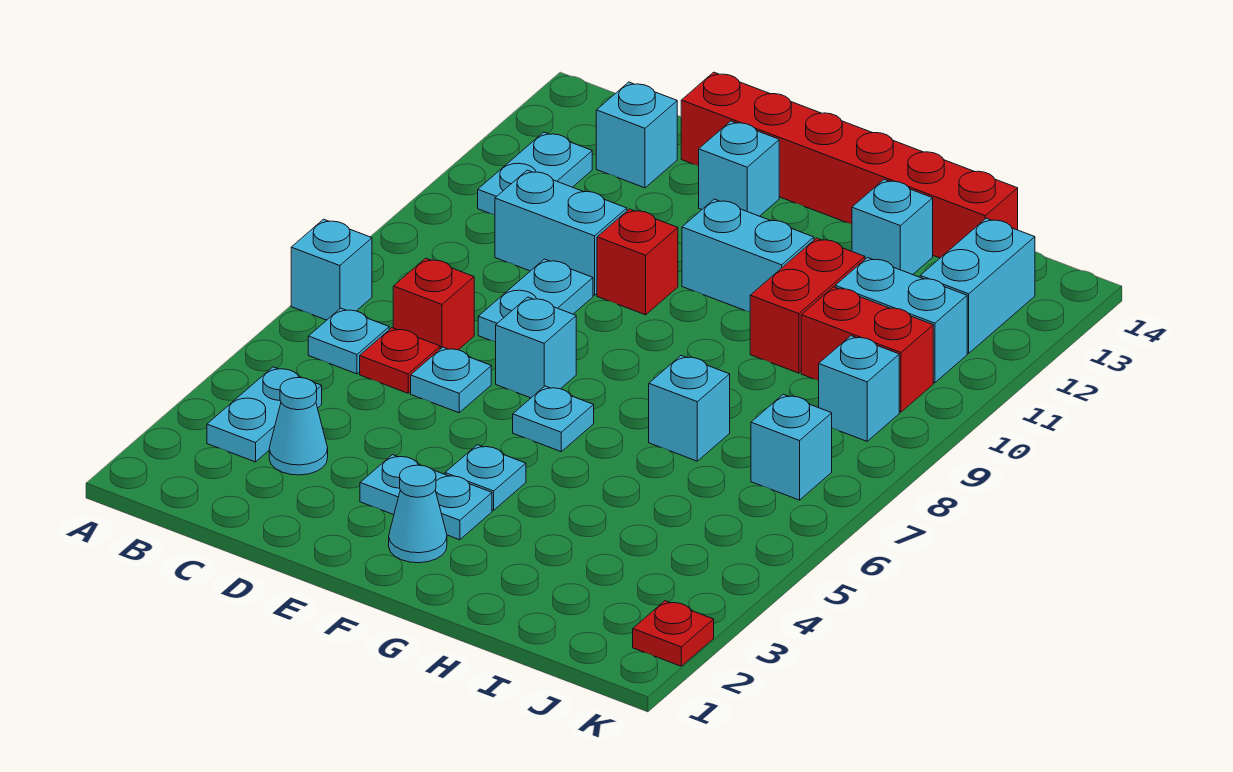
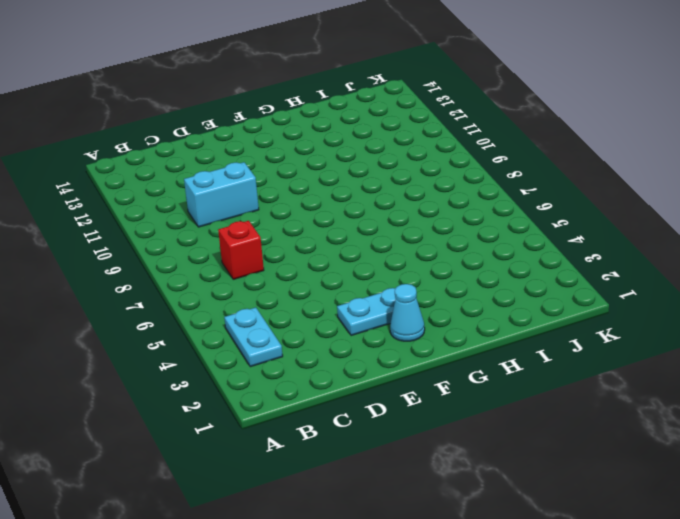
none -> cyan 1x1 brick [291,219,372,320]
none -> cyan 1x1 plate [308,308,389,374]
none -> cyan 1x2 plate [478,132,592,215]

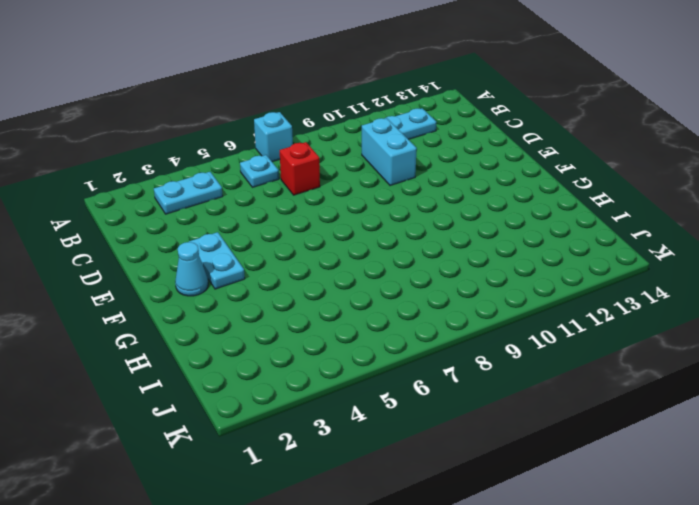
none -> cyan 1x1 cone [269,378,328,475]
none -> red 1x1 plate [360,328,440,393]
none -> cyan 1x1 brick [596,82,677,188]

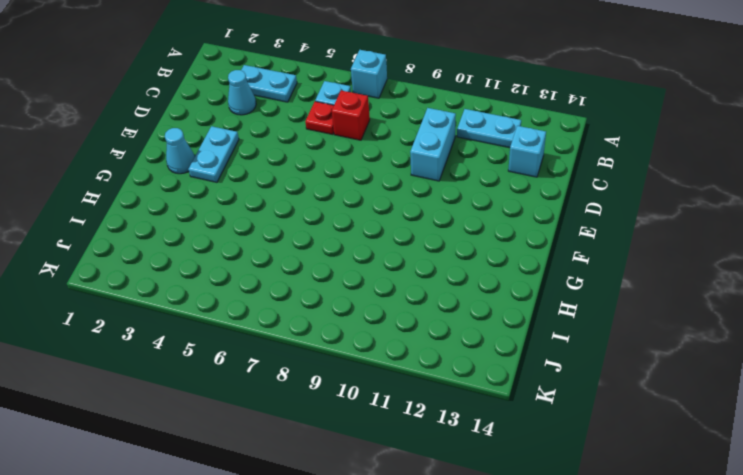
none -> cyan 1x1 plate [411,347,491,413]
none -> cyan 1x2 plate [478,259,593,342]
none -> red 1x6 brick [681,72,1018,258]

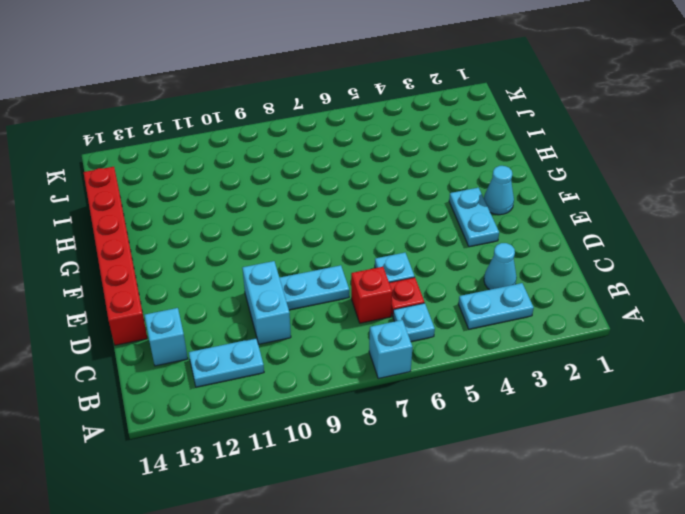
none -> cyan 1x1 brick [496,297,576,398]
none -> red 1x1 brick [597,209,678,315]
none -> cyan 1x1 brick [699,121,779,216]

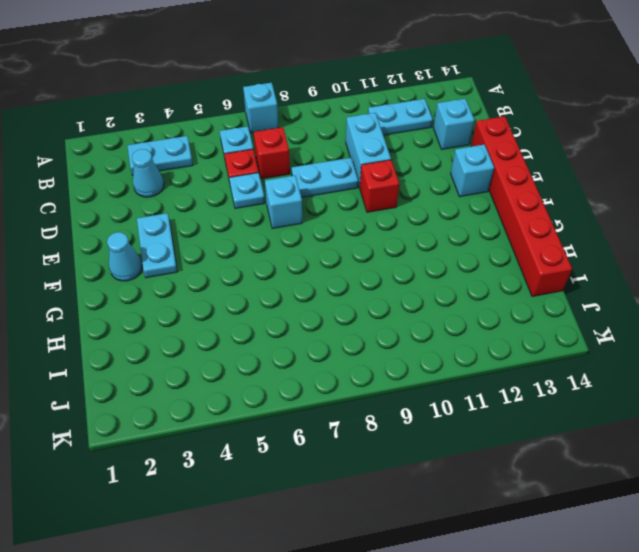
none -> cyan 1x1 plate [445,445,526,510]
none -> cyan 1x1 plate [513,386,594,452]
none -> cyan 1x2 brick [682,199,814,312]

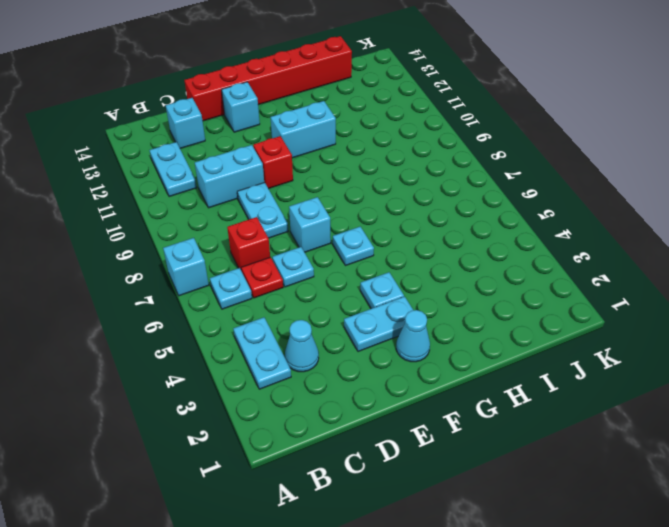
none -> cyan 1x1 brick [649,356,730,461]
none -> red 1x2 brick [750,238,865,373]
none -> cyan 1x1 brick [852,179,933,275]

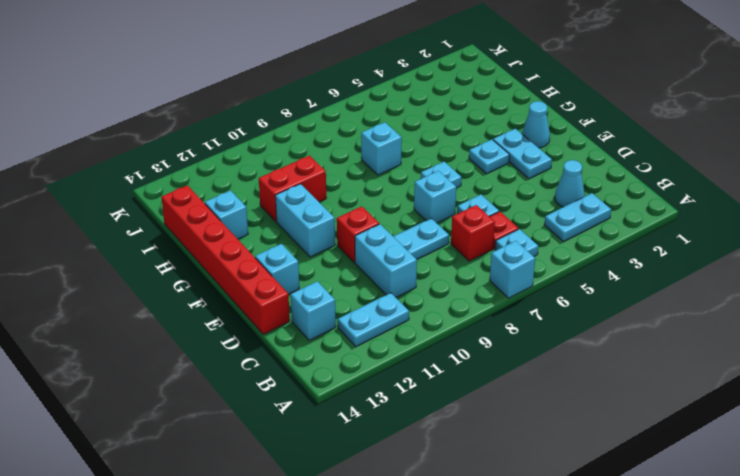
none -> red 1x2 brick [801,287,933,412]
none -> cyan 1x2 brick [835,258,967,383]
none -> cyan 1x1 brick [751,394,832,500]

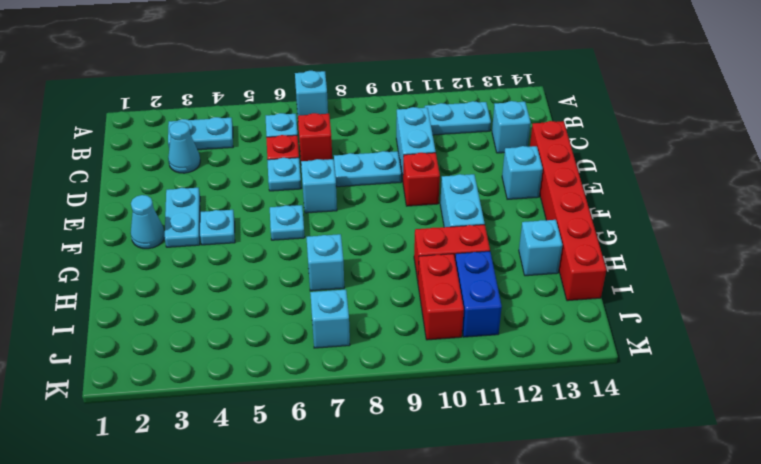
blue 1x2 brick [455,251,502,337] -> cyan 1x2 brick [835,258,967,383]
none -> cyan 1x1 brick [819,336,899,441]
none -> cyan 1x2 brick [920,218,1035,353]
none -> red 1x1 plate [633,601,714,666]

